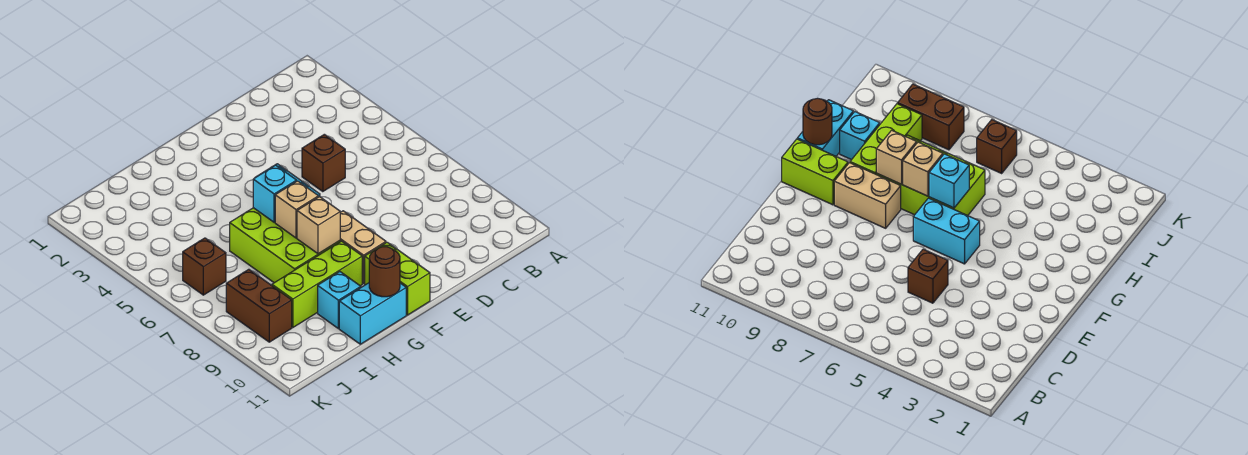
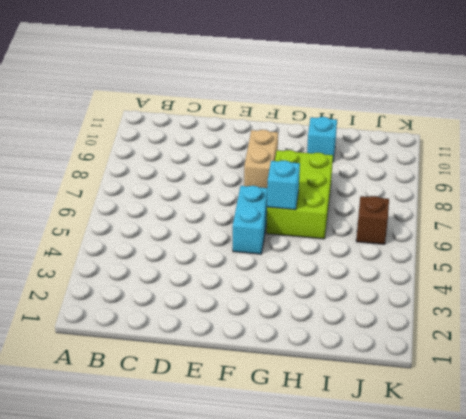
none -> brown 1x1 brick [302,134,345,192]
none -> lime 1x2 brick [365,242,430,315]
none -> lime 1x3 brick [272,241,362,327]

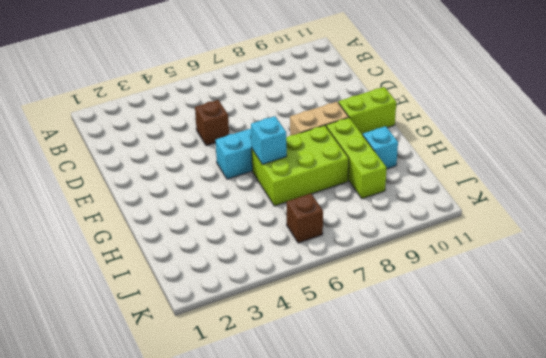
none -> cyan 1x2 brick [339,283,406,344]
none -> brown 1x2 brick [226,269,292,342]
none -> tan 1x1 brick [275,181,319,238]

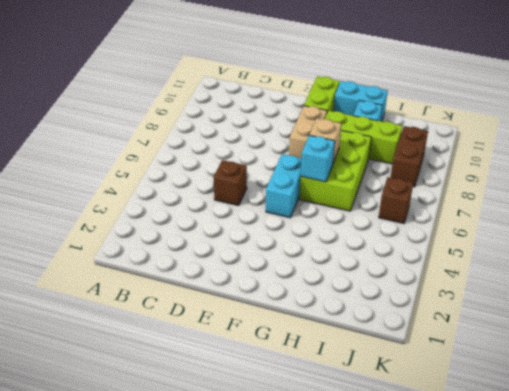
none -> tan 1x1 brick [297,197,340,254]
none -> brown 1x1 round brick [369,247,400,297]

